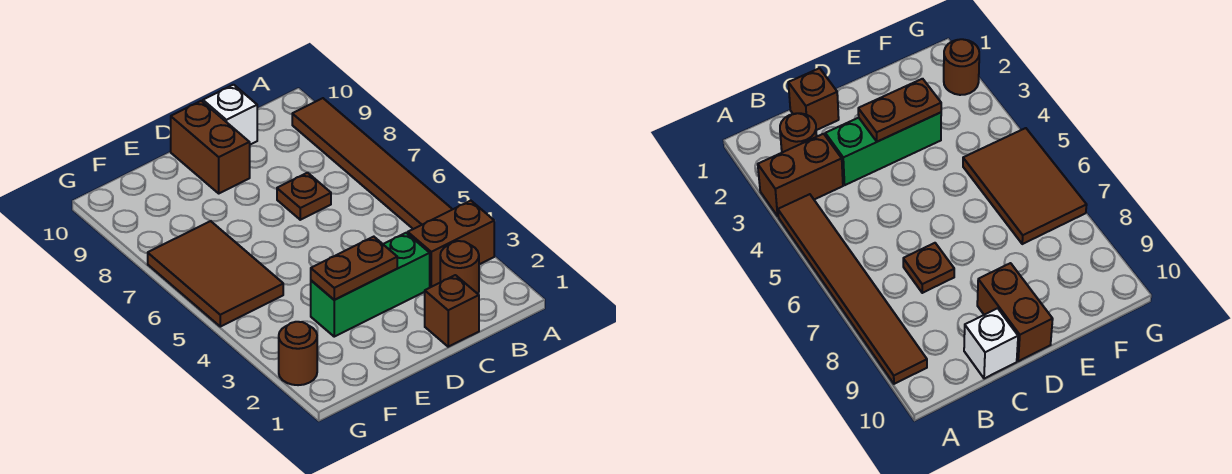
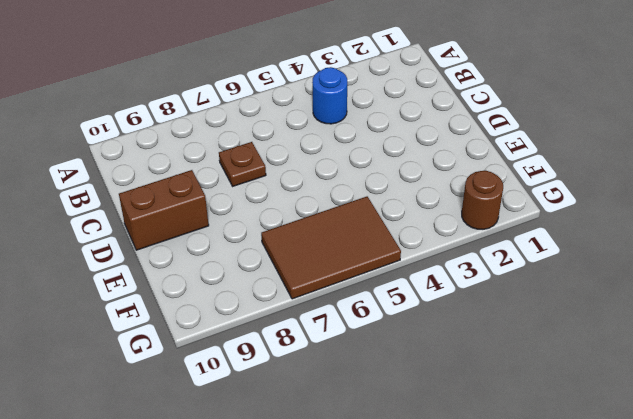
blue 1x1 round brick [312,67,347,124] -> none
none -> brown 1x2 brick [408,201,494,287]
none -> brown 1x6 tile [292,98,452,229]

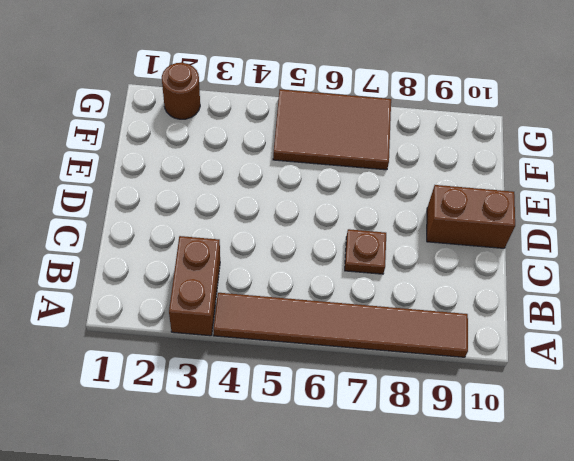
none -> brown 1x1 round brick [440,241,479,294]
none -> brown 1x1 brick [425,275,479,347]

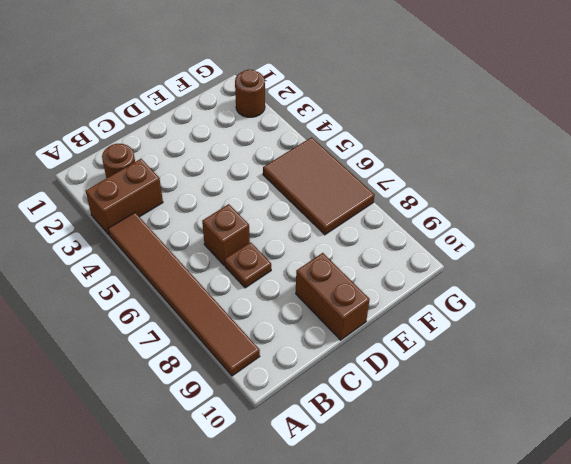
brown 1x1 brick [202,204,250,265] -> brown 1x1 brick moved to [425,275,479,347]
none -> green 1x3 brick [311,233,430,337]
none -> white 1x1 brick [203,85,257,145]

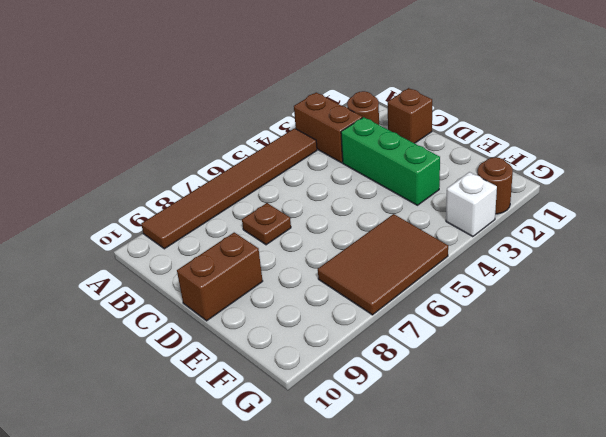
white 1x1 brick [446,172,497,237] -> white 1x1 brick moved to [203,85,257,145]
none -> brown 1x2 plate [311,237,397,300]

